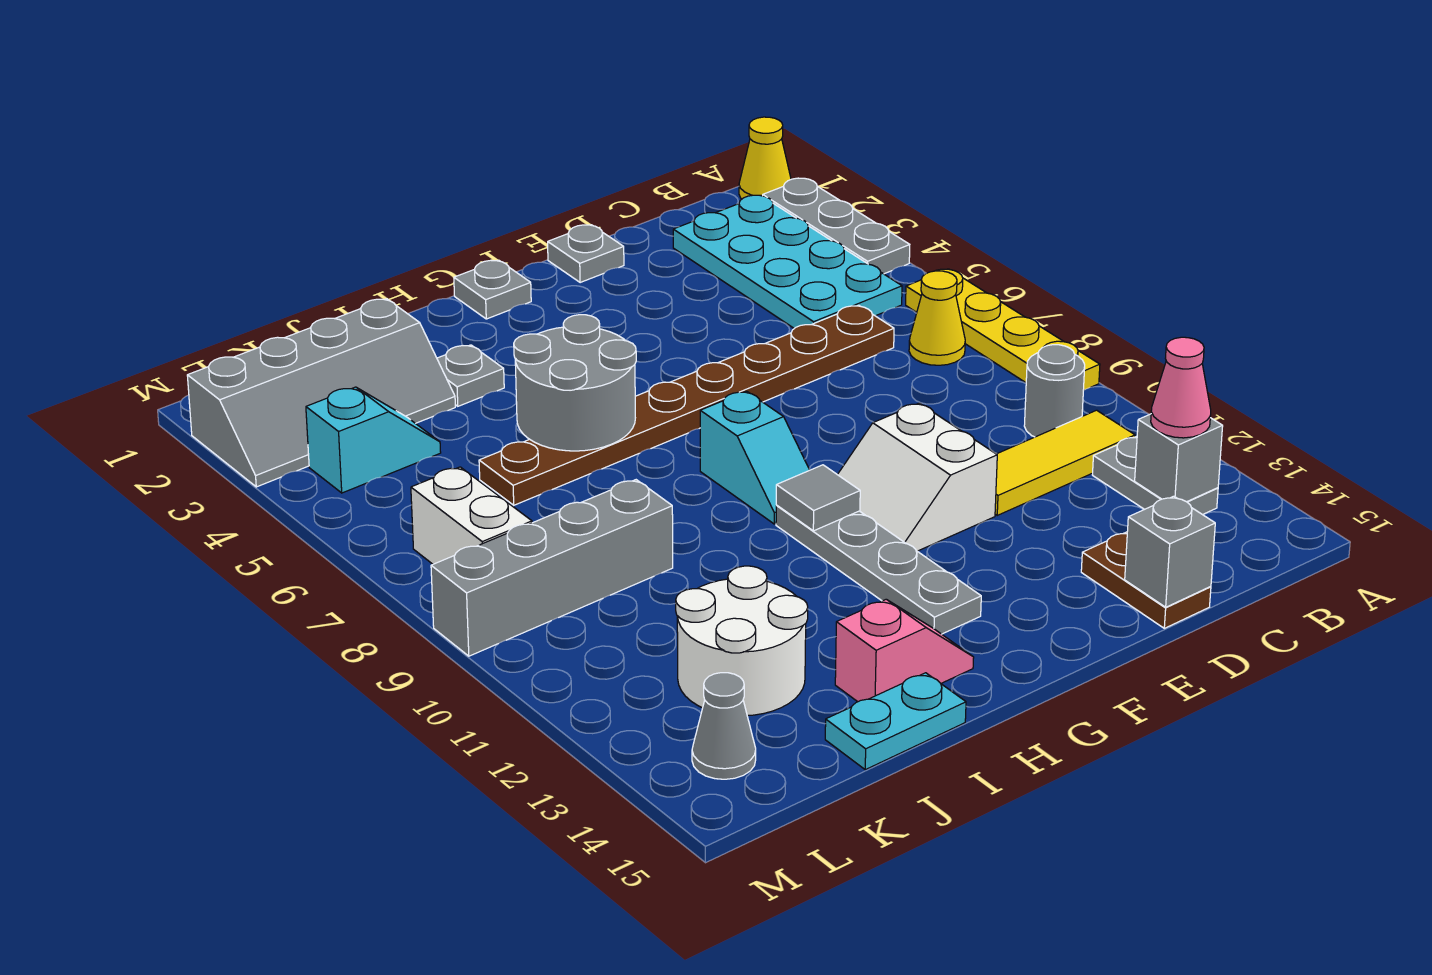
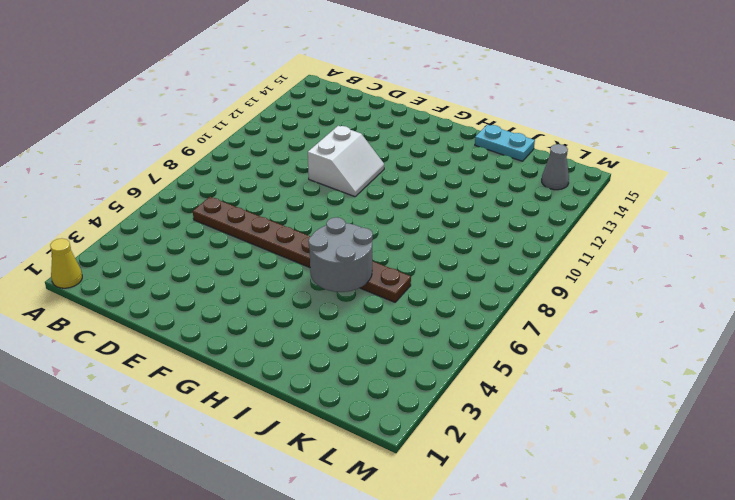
none -> grey 1x3 plate [763,178,910,274]
none -> yellow 1x4 plate [906,269,1100,390]
none -> cyan 2x4 plate [673,195,902,328]

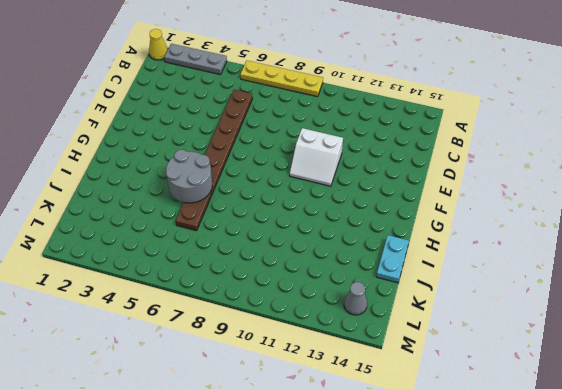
none -> cyan 2x4 plate [673,195,902,328]
none -> yellow 1x1 cone [909,271,965,365]
none -> grey 1x1 round brick [1024,345,1085,437]

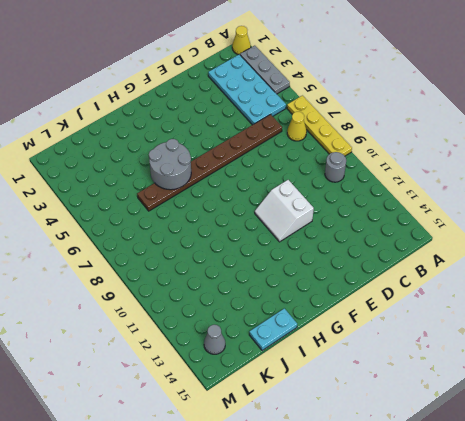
none -> yellow 1x3 tile [995,410,1135,515]
none -> grey 1x2 plate [1092,436,1218,515]
none -> brown 1x2 plate [1081,532,1211,628]

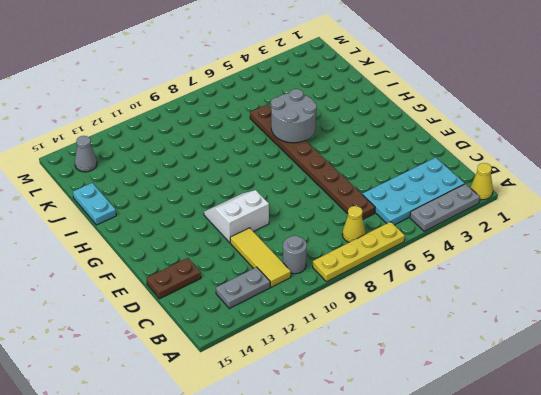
none -> grey 1x1 plate [548,225,624,283]
none -> grey 1x1 plate [454,260,531,319]
none -> cyan 1x2 slope [700,391,809,524]

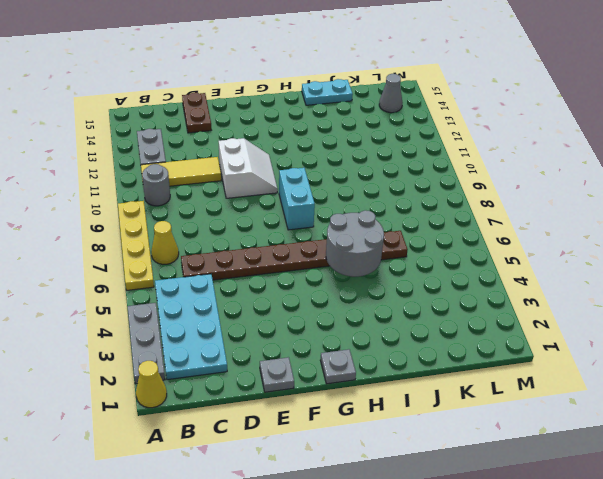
cyan 1x2 brick [279,168,315,230] -> cyan 1x2 slope [700,391,809,524]
none -> grey 1x4 plate [776,506,981,634]
none -> pink 1x2 slope [835,599,974,702]
none -> grey 1x1 plate [437,345,504,406]

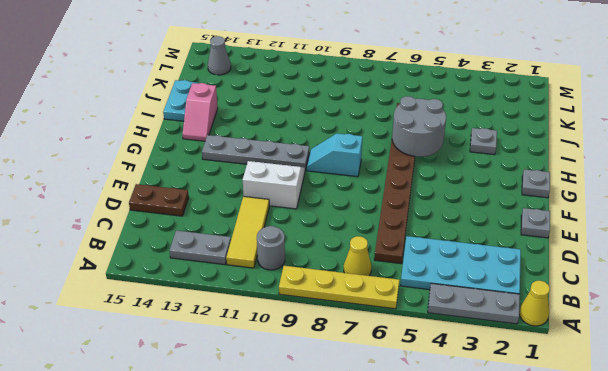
none -> grey 2x4 slope [187,299,455,487]
none -> grey 1x4 brick [431,480,673,656]
none -> white 2x2 round brick [676,566,808,716]

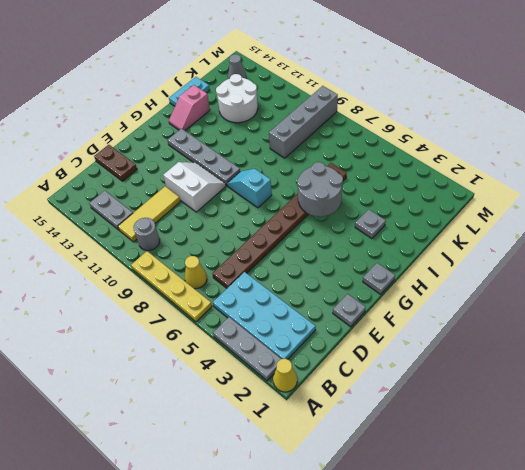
none -> grey 2x4 slope [187,299,455,487]
none -> cyan 1x2 slope [306,387,441,493]
none -> white 1x2 brick [411,467,532,564]

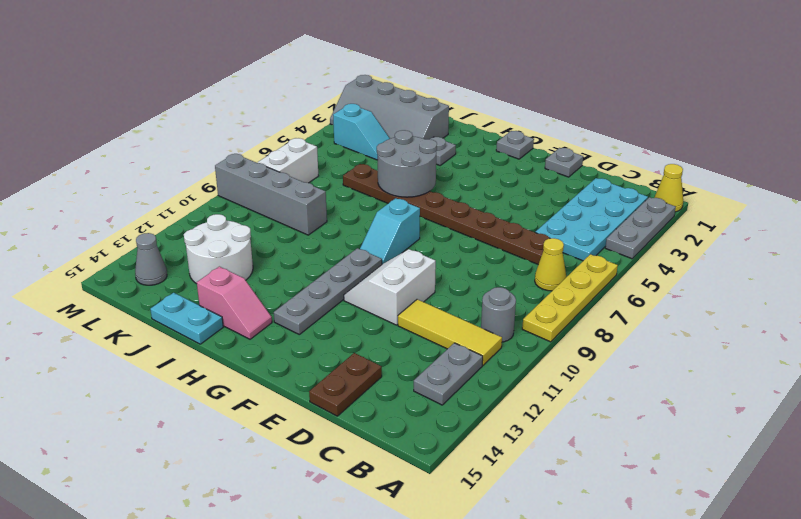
none -> grey 1x1 brick [1135,414,1223,502]
none -> grey 1x1 brick [1125,496,1215,607]
none -> grey 1x1 tile [776,465,860,531]

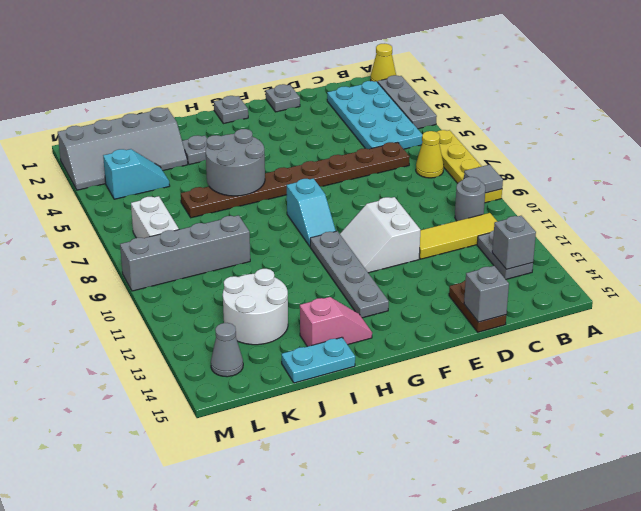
grey 1x1 tile [464,165,503,193] -> grey 1x1 tile moved to [776,465,860,531]
none -> pink 1x1 cone [1151,337,1211,438]

